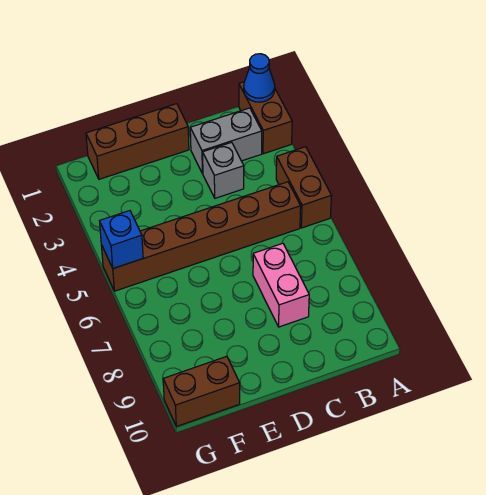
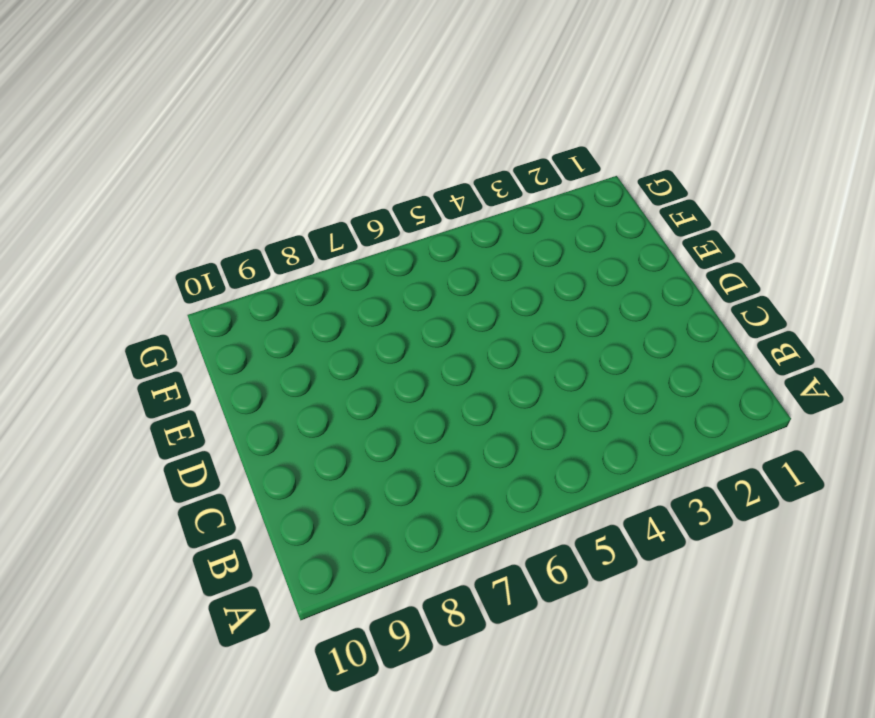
none -> brown 1x2 brick [239,82,292,154]
none -> brown 1x2 brick [276,147,332,228]

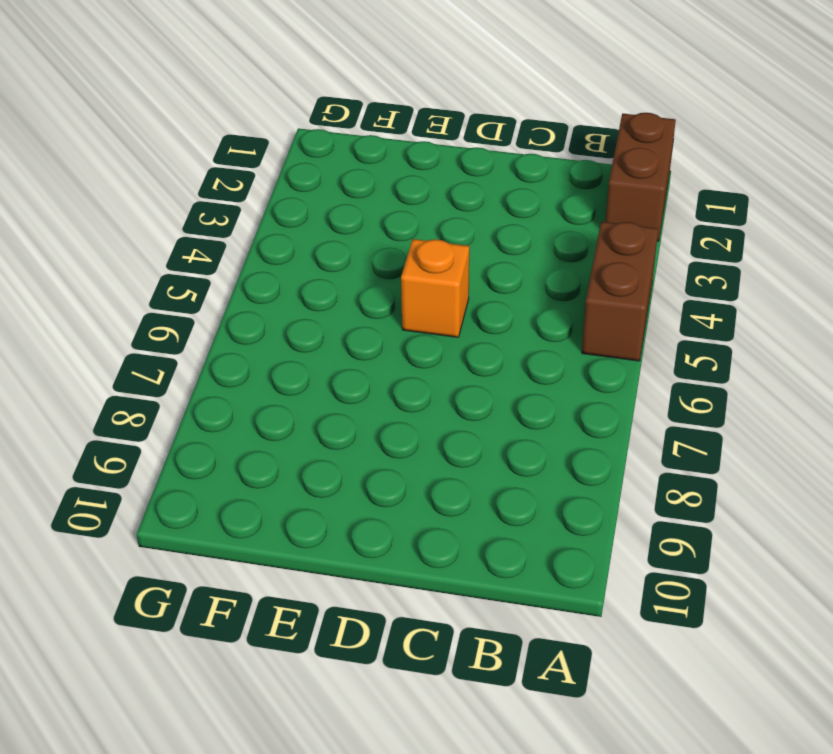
orange 1x1 brick [401,239,469,337] -> brown 1x6 brick [101,182,301,291]
none -> grey 1x2 brick [190,108,262,174]
none -> grey 1x1 brick [203,142,244,198]

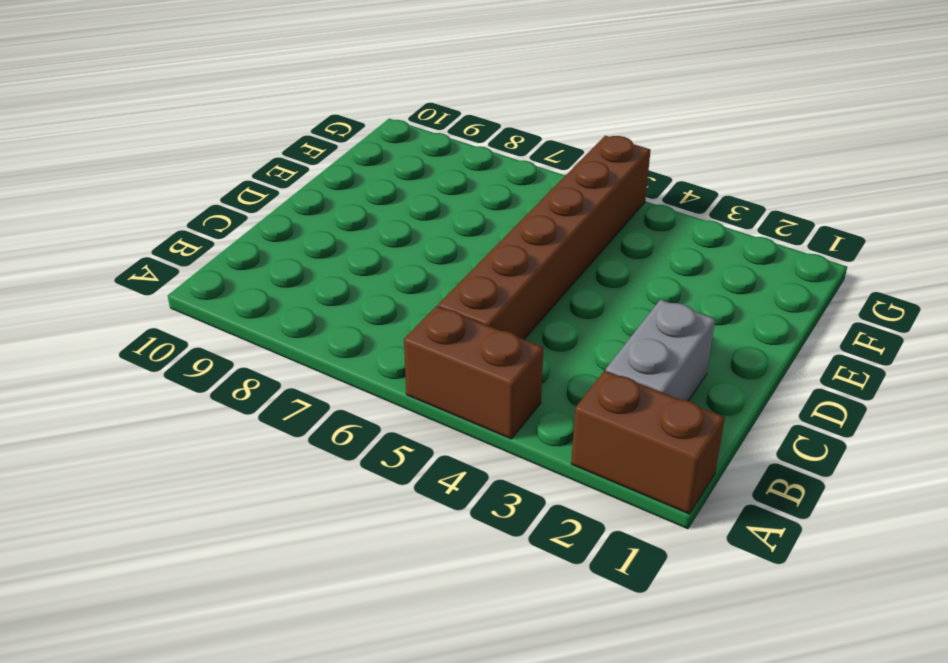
none -> grey 1x1 brick [203,142,244,198]
none -> pink 1x2 brick [253,243,309,327]

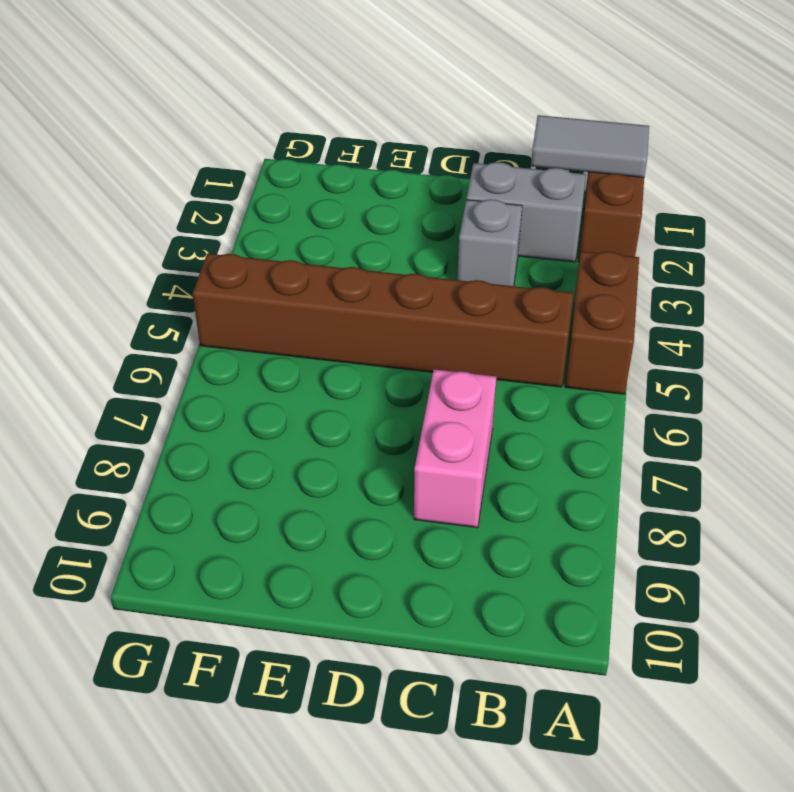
grey 1x2 tile [531,115,649,177] -> blue 1x1 cone [244,54,275,102]
none -> brown 1x3 brick [86,104,189,179]
none -> brown 1x2 brick [163,356,240,426]

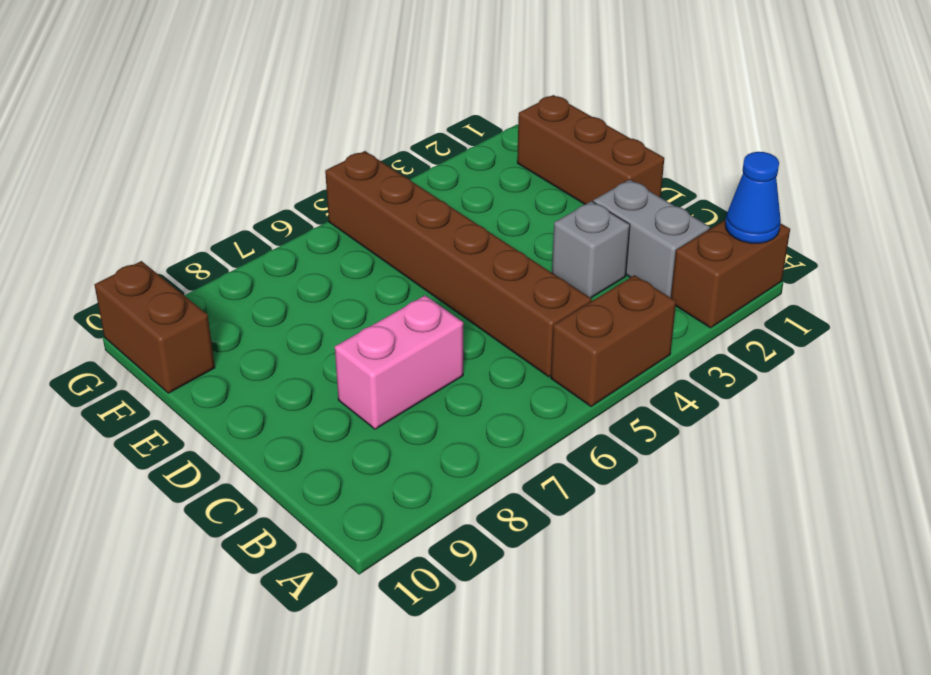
none -> blue 1x1 brick [100,211,143,268]

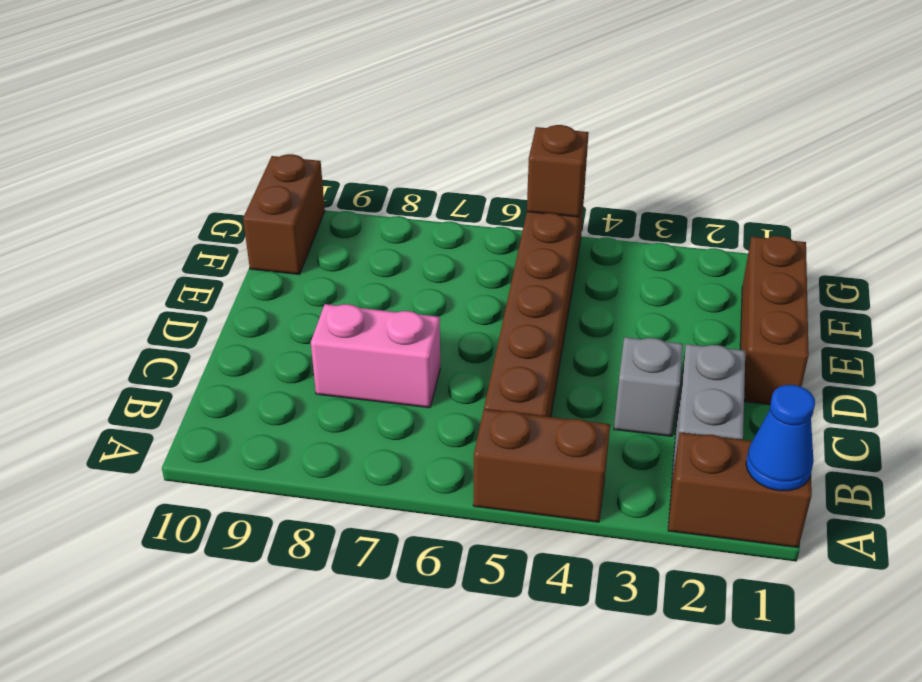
brown 1x1 brick [527,125,589,217] -> blue 1x1 brick [100,211,143,268]

